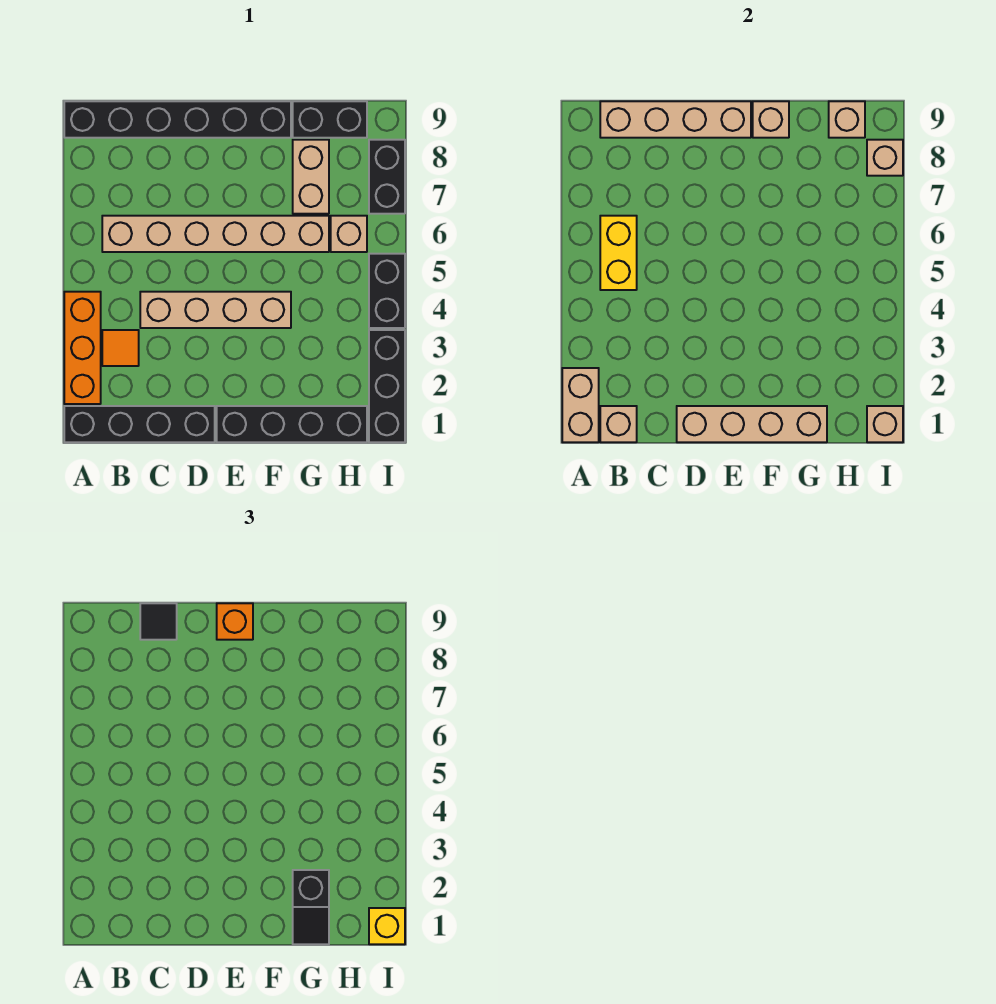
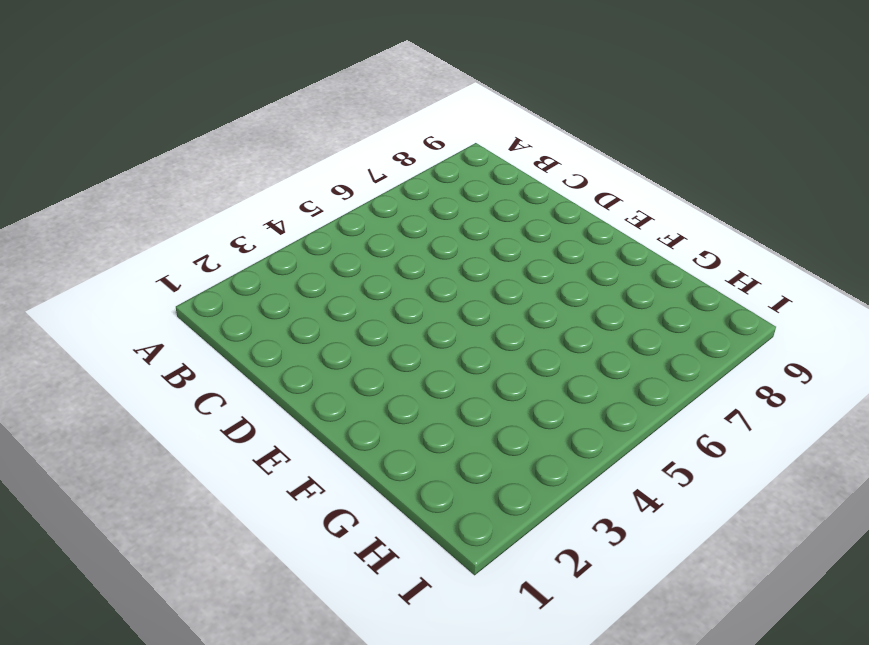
none -> black 1x4 brick [64,406,215,442]
none -> orange 1x3 brick [64,292,101,404]
none -> black 1x6 brick [64,101,291,138]

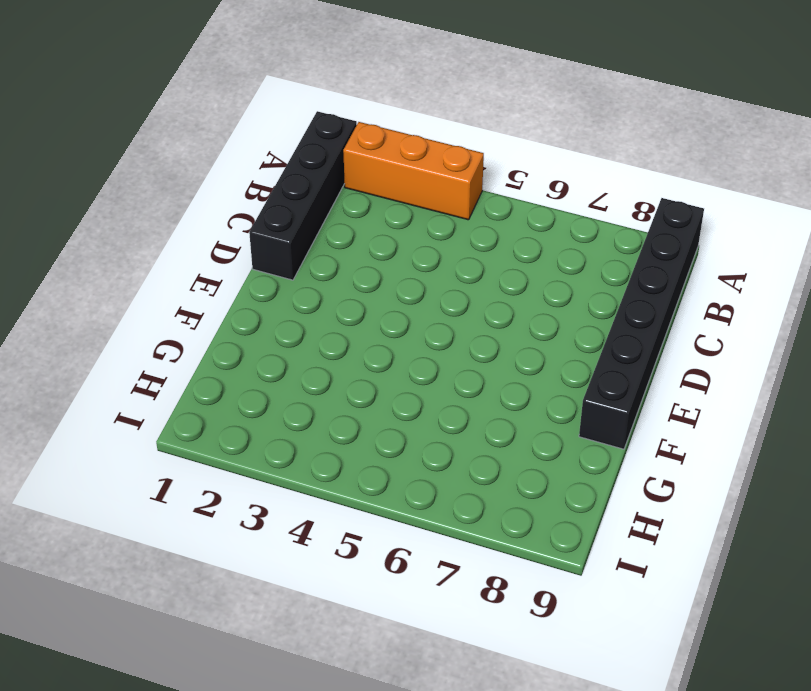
none -> orange 1x1 tile [102,330,139,366]
none -> tan 1x6 brick [102,216,329,252]
none -> tan 1x4 brick [140,292,291,328]

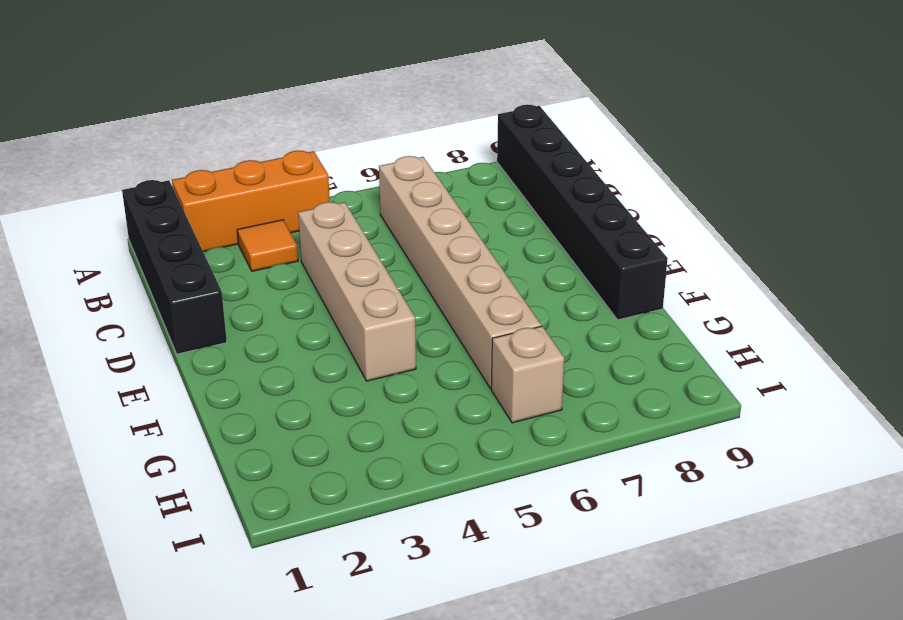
none -> black 1x4 brick [217,406,367,442]
none -> tan 1x2 brick [293,140,329,214]
none -> black 1x2 brick [293,101,367,138]

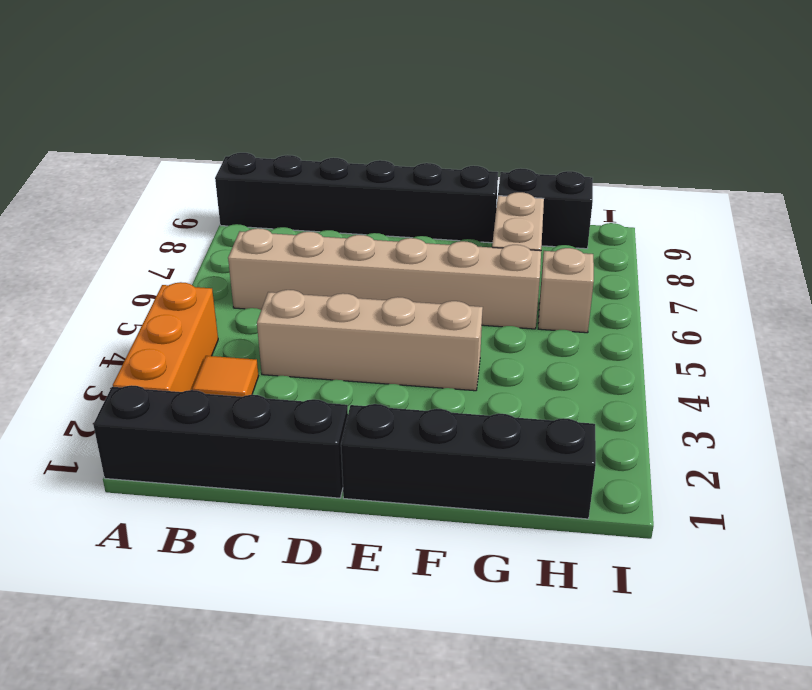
none -> black 1x3 brick [369,330,405,442]
none -> black 1x2 brick [369,254,405,328]
none -> black 1x2 brick [369,140,405,214]

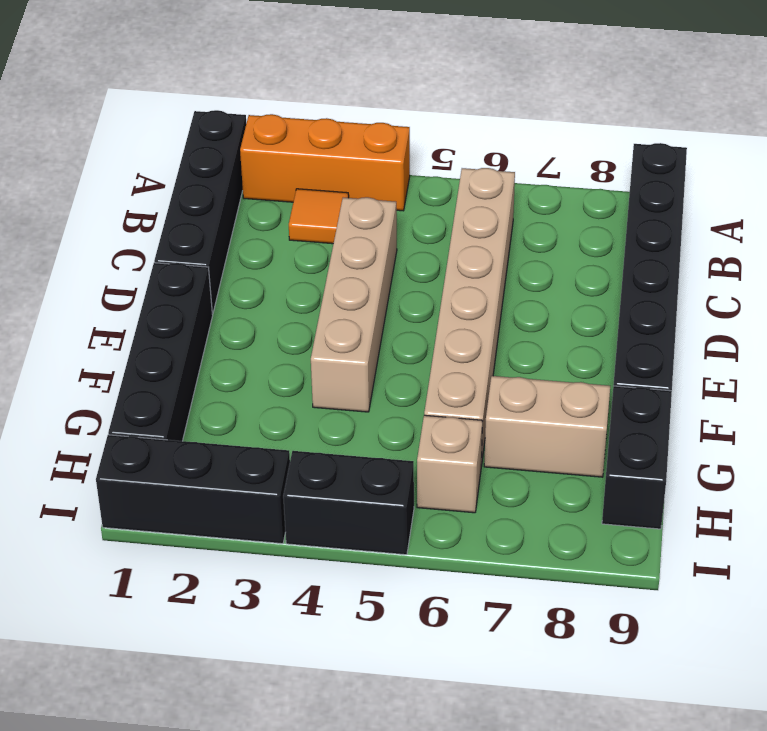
none -> black 1x2 brick [369,140,405,214]
none -> tan 1x2 brick [562,368,599,442]
none -> tan 1x1 brick [600,406,637,442]

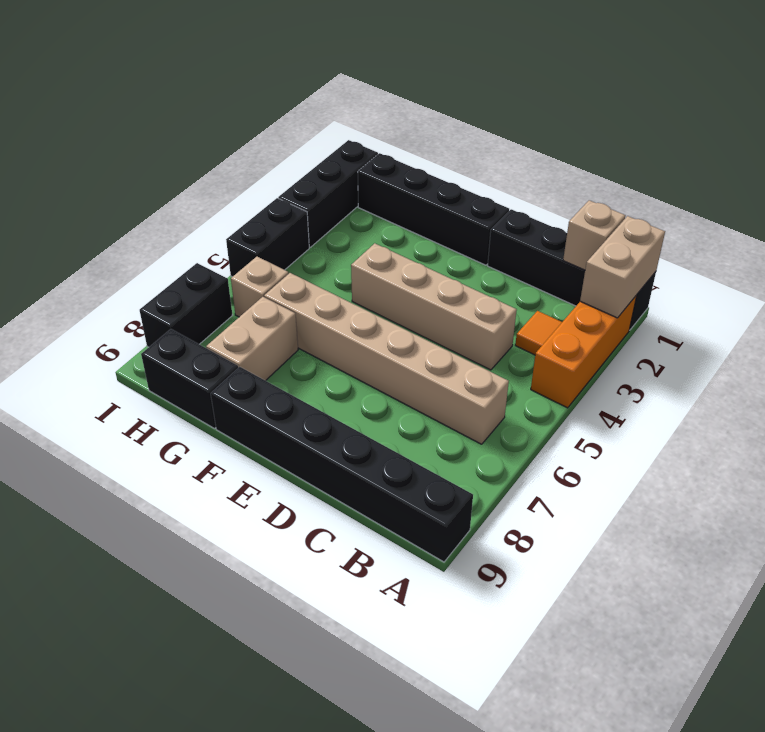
none -> yellow 1x2 brick [600,216,637,290]
none -> tan 1x4 brick [600,101,751,138]
none -> tan 1x4 brick [677,406,827,442]

